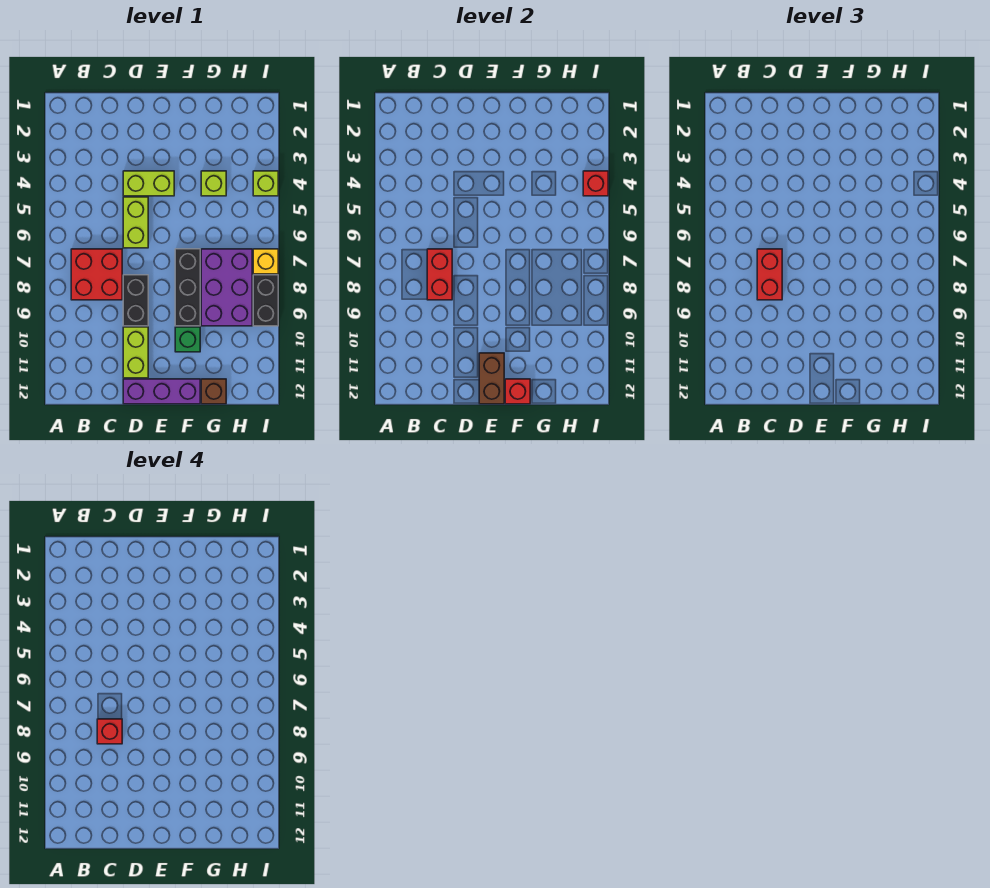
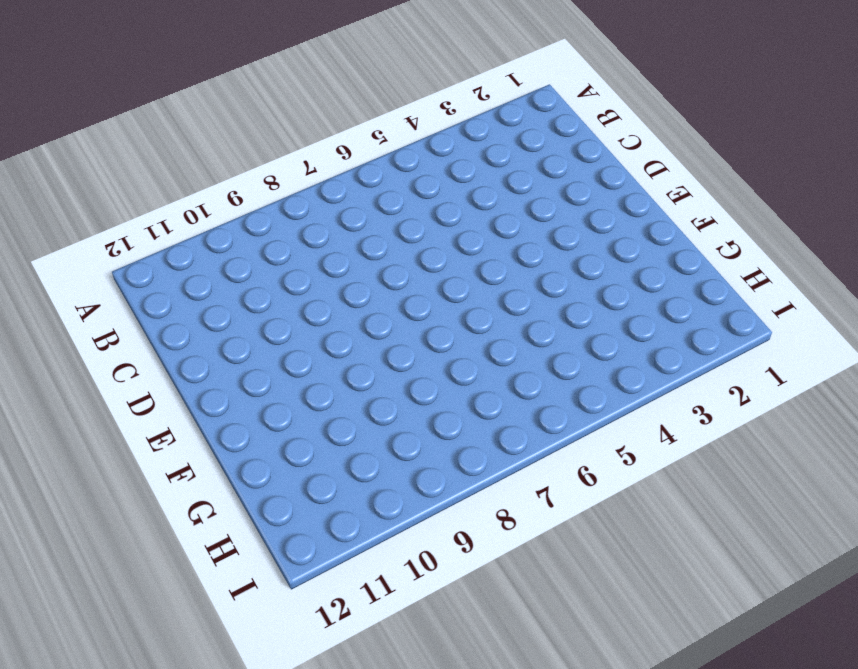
none -> red 2x2 brick [71,249,122,300]
none -> lime 1x2 brick [123,171,174,196]
none -> lime 1x2 brick [123,197,148,248]

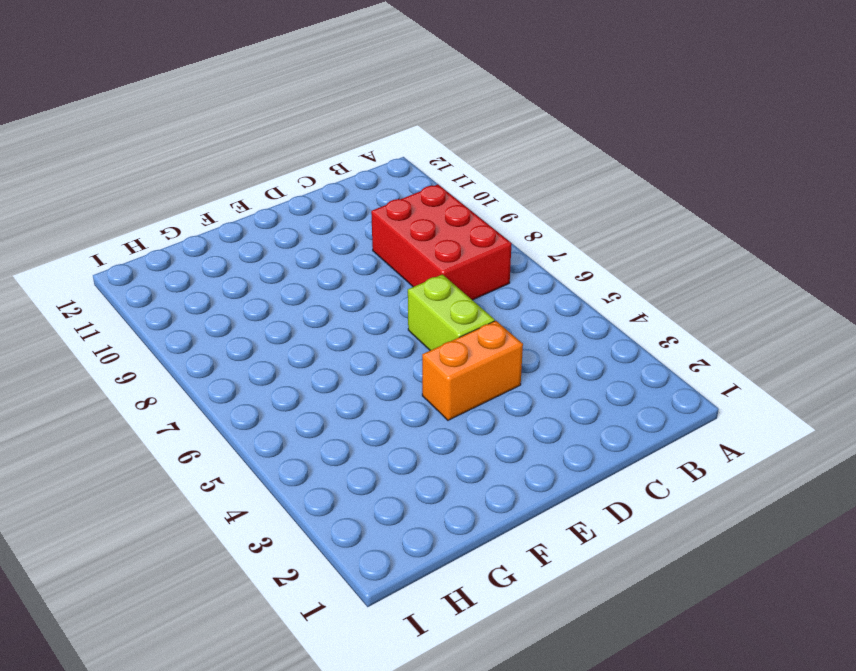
red 2x3 brick [371,185,512,300] -> red 2x2 brick [71,249,122,300]
orange 1x2 brick [422,321,523,420] -> lime 1x2 brick [123,171,174,196]
none -> black 1x2 brick [123,275,148,326]
none -> lime 1x2 brick [123,327,148,378]
none -> purple 1x3 brick [123,379,200,404]

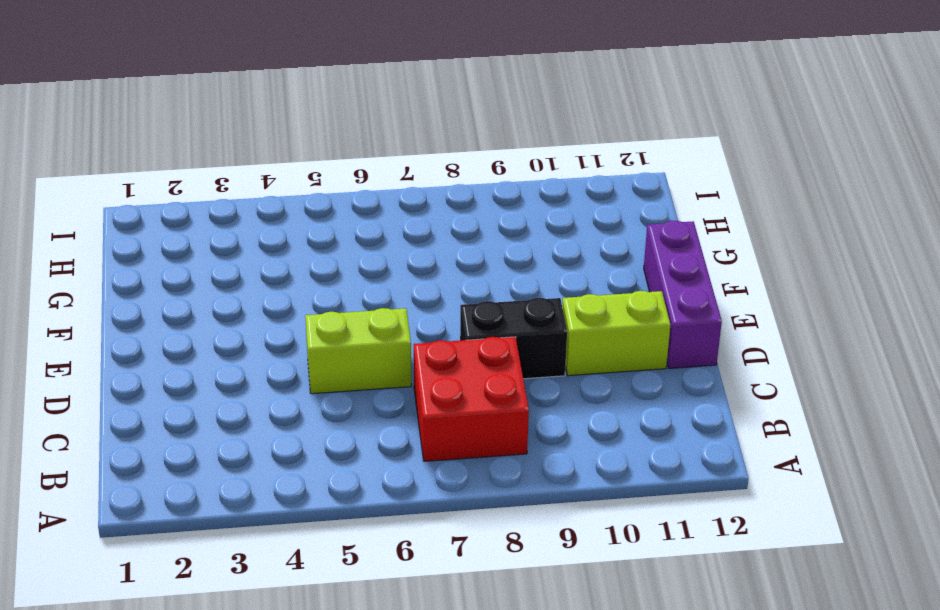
none -> lime 1x2 brick [123,171,174,196]
none -> black 1x3 brick [175,249,200,326]
none -> green 1x1 brick [175,327,200,352]

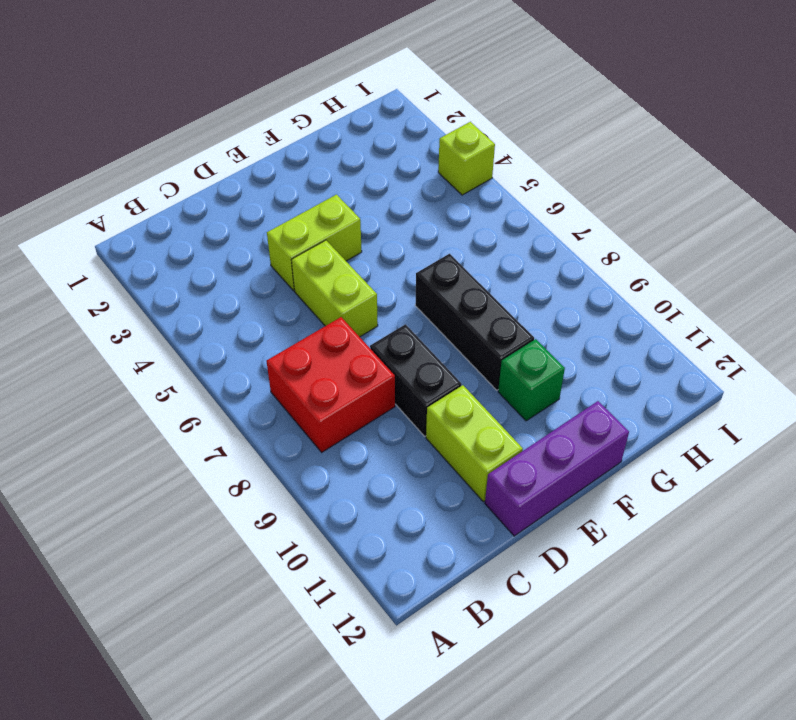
none -> lime 1x1 brick [201,171,226,196]
none -> purple 2x3 brick [201,249,252,326]
none -> brown 1x1 brick [201,379,226,404]

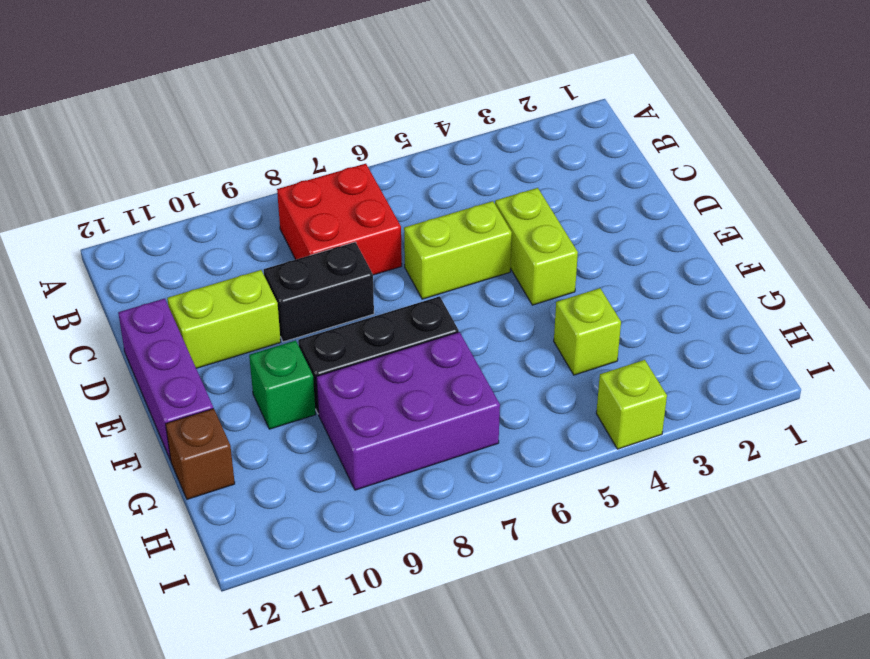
none -> yellow 1x1 brick [253,249,278,274]
none -> black 1x2 brick [253,275,278,326]
none -> red 1x2 brick [427,249,452,300]

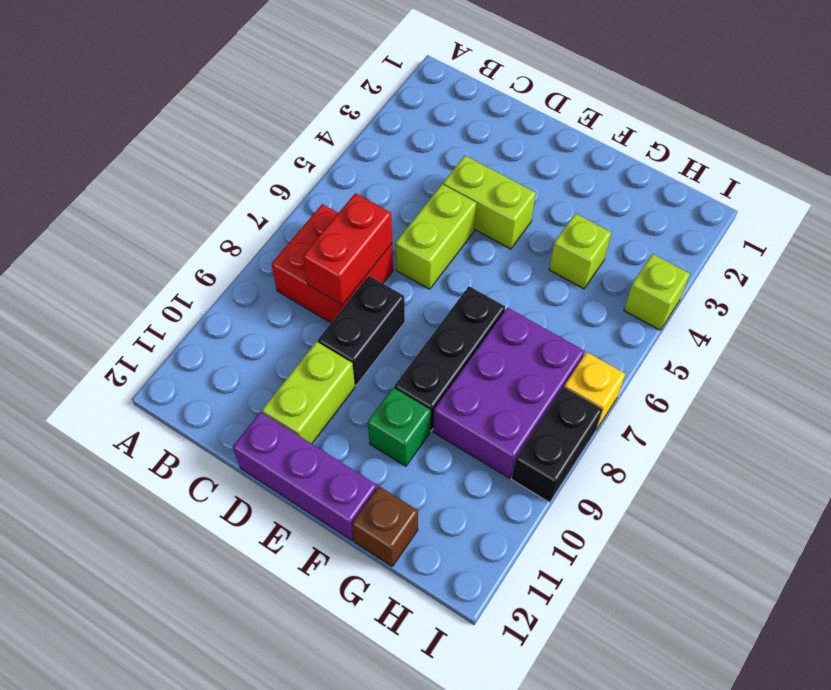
none -> brown 1x2 brick [479,353,504,404]
none -> red 1x1 brick [505,379,530,404]
none -> red 1x1 brick [583,171,608,196]

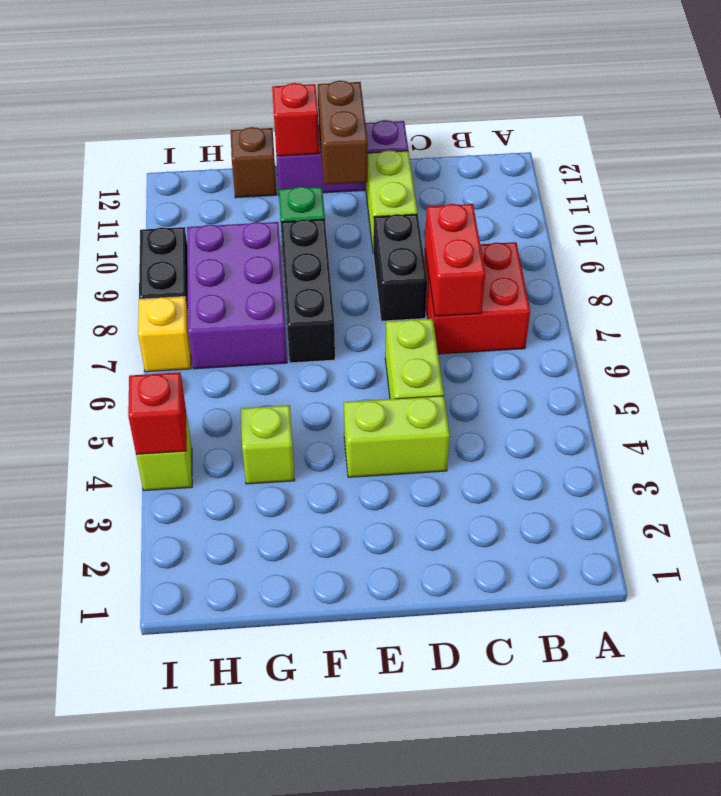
none -> red 1x2 brick [757,249,782,300]
none -> red 1x1 brick [97,719,122,744]

